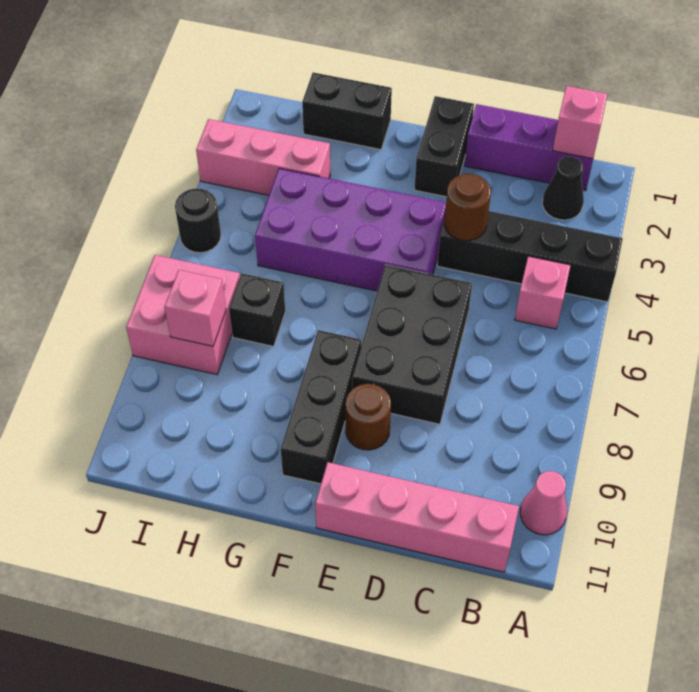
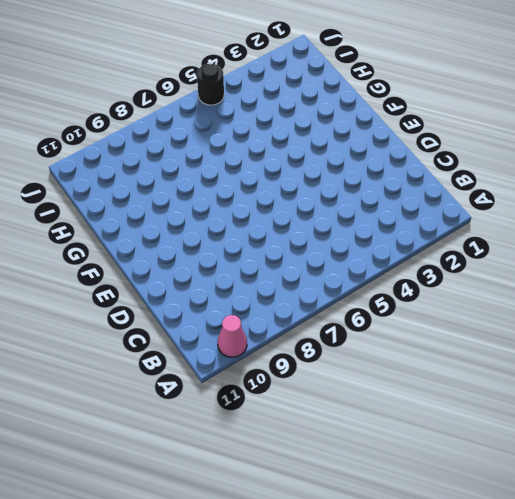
none -> black 1x4 brick [437,211,623,302]
none -> purple 1x3 brick [464,104,593,190]
none -> black 1x1 cone [542,157,584,220]

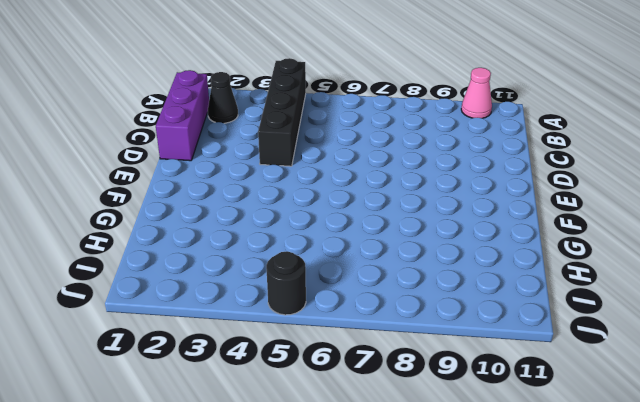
none -> pink 1x1 brick [515,256,571,329]
none -> pink 1x4 brick [315,462,519,572]
none -> black 2x3 brick [352,265,472,424]

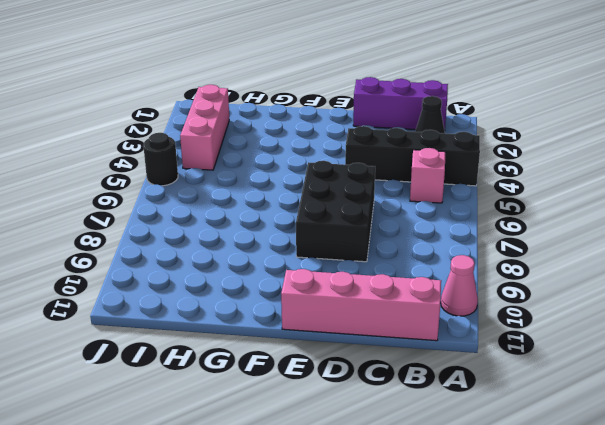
pink 1x3 brick [180,85,229,170] -> pink 1x3 brick turned to [196,119,330,195]
none -> black 1x2 brick [414,96,474,197]
none -> purple 2x4 brick [255,168,446,291]
none -> brown 1x1 round brick [345,384,391,450]

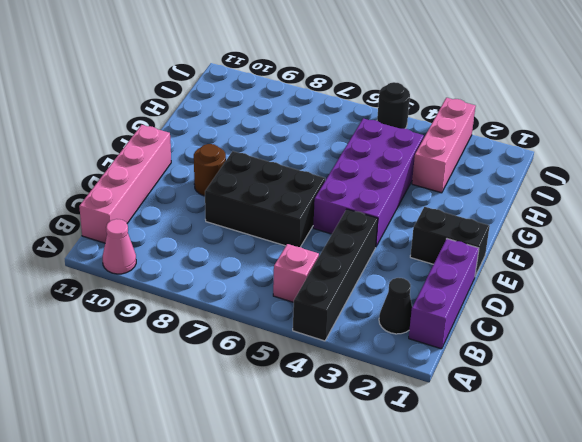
none -> black 1x3 brick [281,330,361,484]
none -> black 1x2 brick [302,73,392,150]
none -> black 1x1 brick [229,273,285,347]

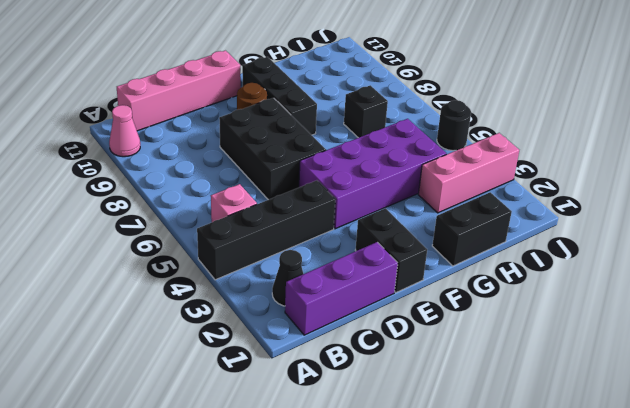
none -> pink 2x2 brick [126,255,240,374]
none -> pink 1x1 brick [553,86,608,159]
none -> brown 1x1 round brick [444,174,491,241]

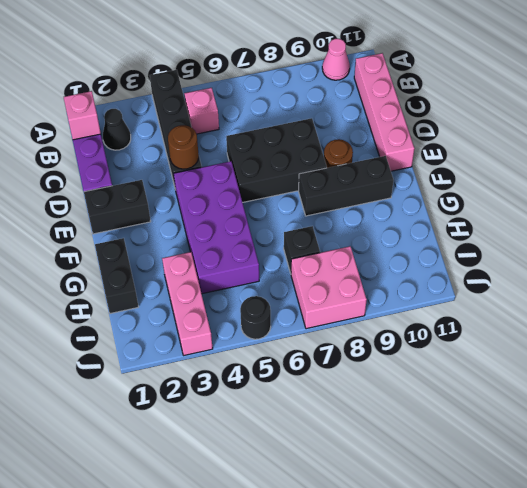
none -> pink 1x1 brick [165,270,226,346]

